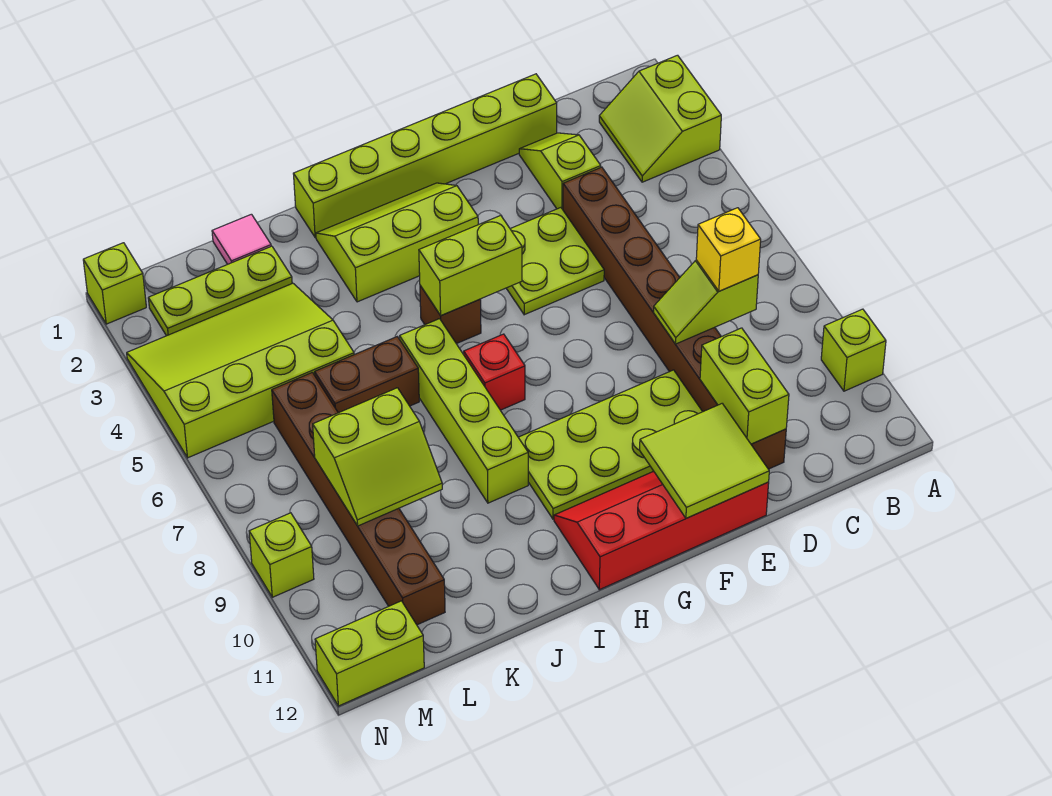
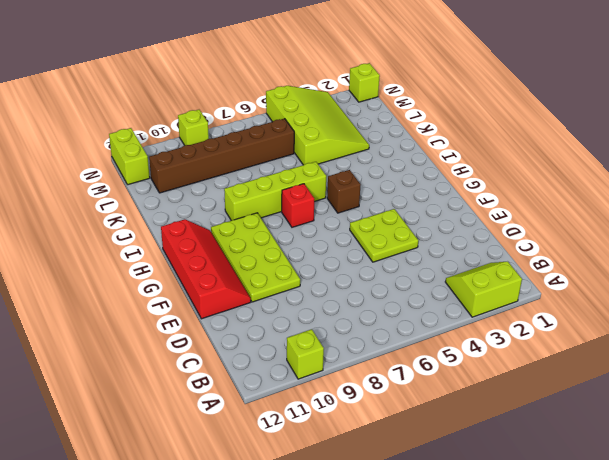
none -> lime 1x6 brick [293,74,557,238]
none -> lime 1x2 slope [519,133,601,209]
none -> brown 1x8 brick [563,167,786,469]

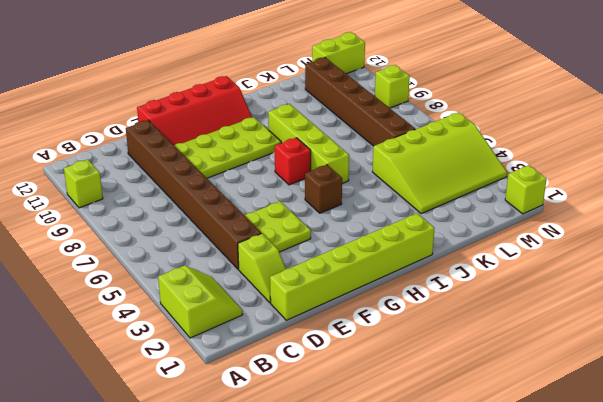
none -> lime 2x3 slope [316,183,478,302]
none -> brown 1x2 brick [315,337,419,413]
none -> pink 1x1 tile [212,214,271,264]

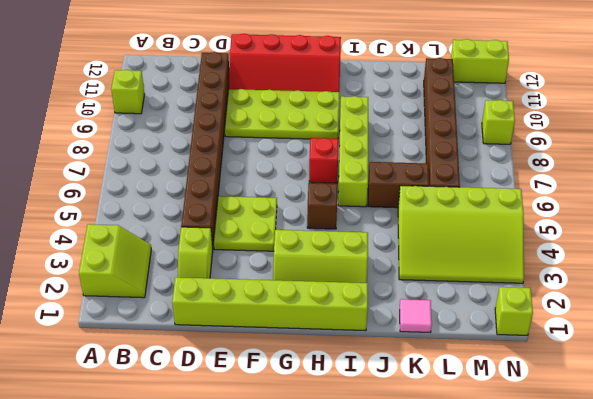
none -> lime 1x3 plate [148,246,292,336]
none -> lime 1x2 slope [653,260,758,344]
none -> lime 1x2 brick [700,328,789,444]

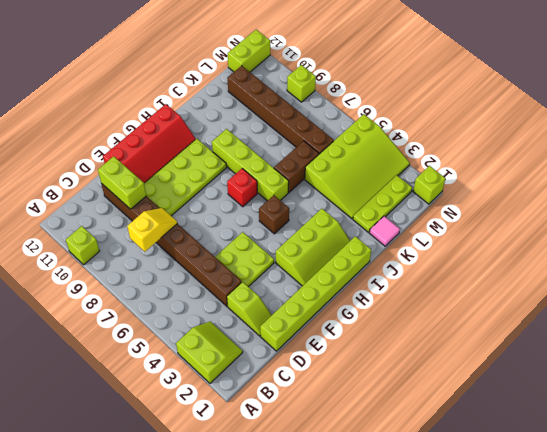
yellow 1x2 slope [127,208,177,252] -> lime 1x2 slope [653,260,758,344]
none -> lime 2x2 tile [640,404,769,518]
none -> lime 1x2 brick [419,215,522,316]
none -> lime 2x2 slope [313,388,442,526]

